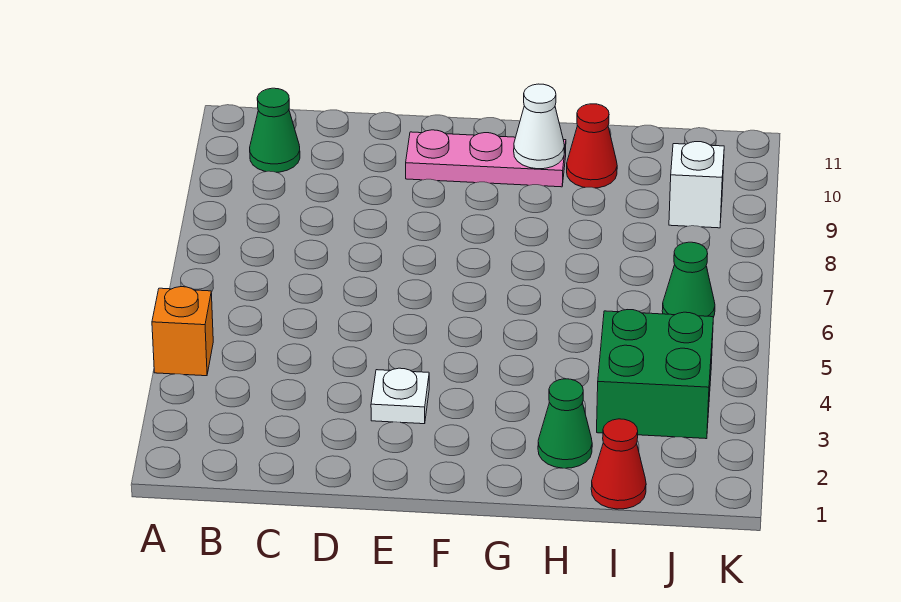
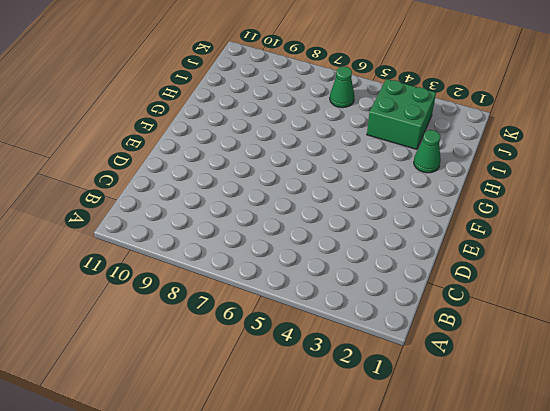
none -> orange 1x1 brick [152,287,213,376]
none -> green 1x1 cone [250,88,300,172]

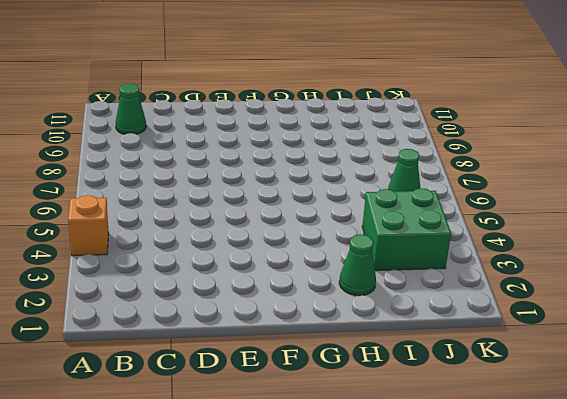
none -> white 1x1 plate [371,368,429,424]
none -> pink 1x3 plate [406,130,566,187]

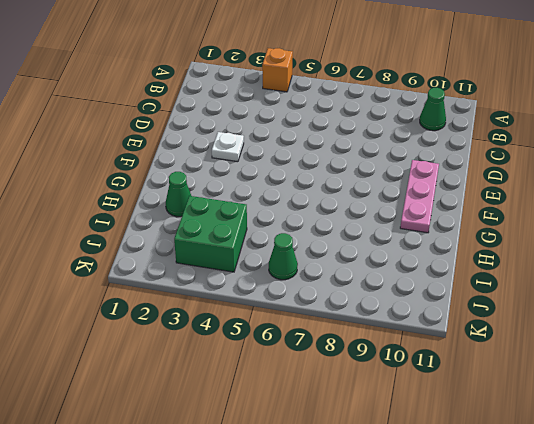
none -> red 1x1 cone [567,104,617,188]
none -> red 1x1 cone [591,419,646,509]

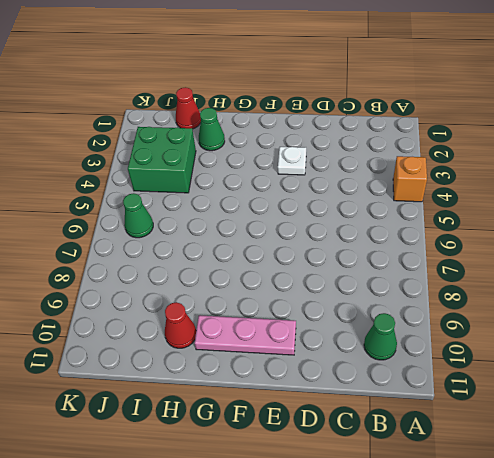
none -> white 1x1 brick [669,142,724,228]
none -> white 1x1 cone [514,84,564,169]

